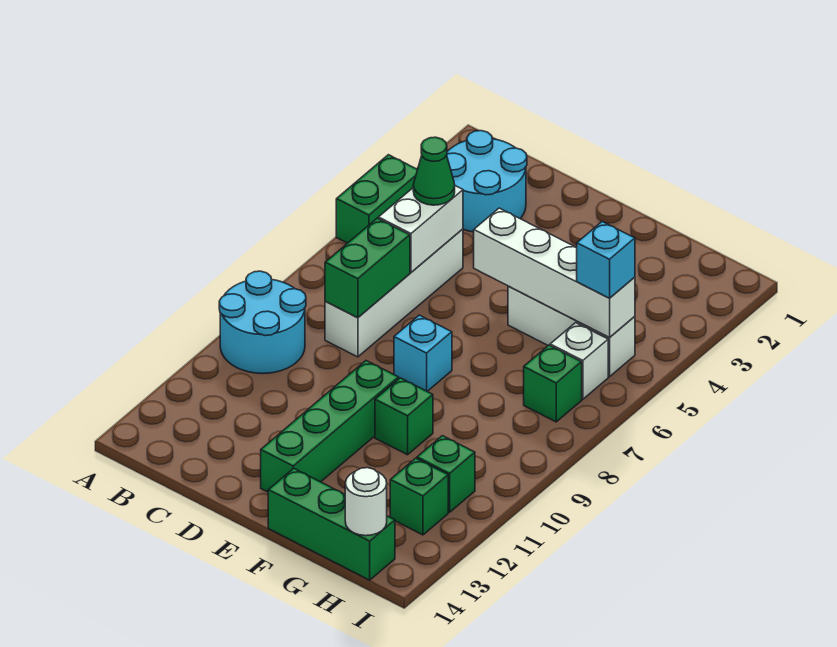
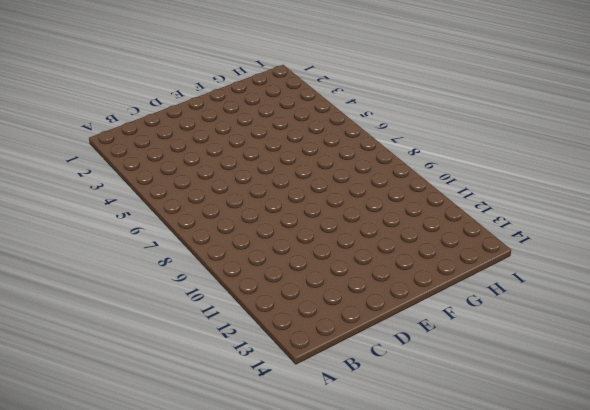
none -> green 1x2 brick [336,155,418,243]
none -> cyan 2x2 round brick [219,271,306,374]
none -> cyan 2x2 round brick [447,131,527,232]

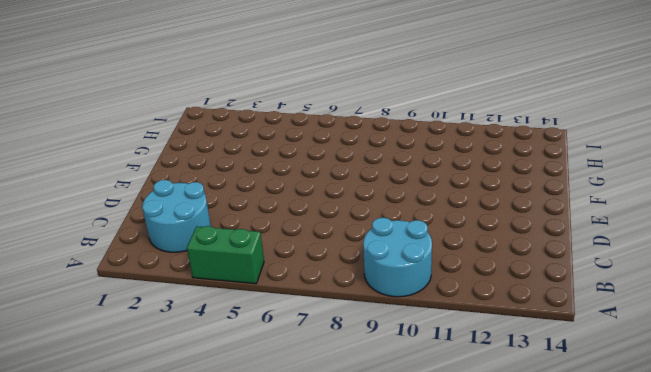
none -> white 1x4 brick [325,229,463,357]
none -> cyan 1x1 brick [394,315,452,391]
none -> green 1x4 brick [261,361,399,492]

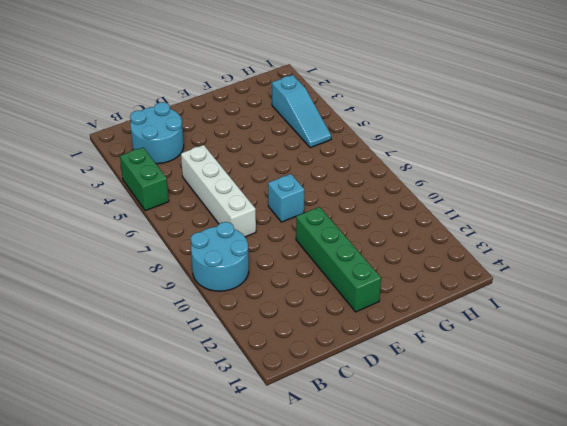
cyan 1x3 slope [272,75,331,148] -> white 1x3 brick [508,286,635,377]
none -> green 1x1 brick [375,378,433,455]
none -> green 1x3 brick [268,468,395,580]
none -> white 1x1 brick [550,323,608,399]

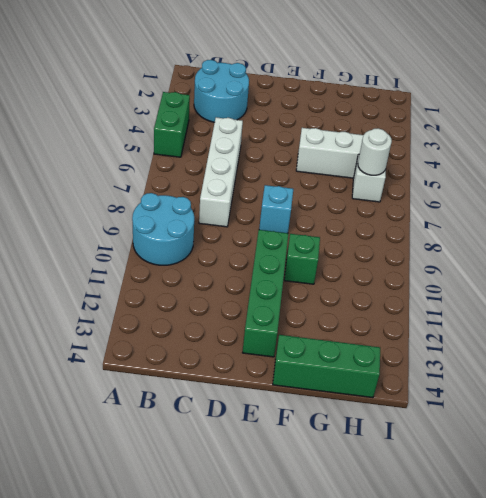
white 1x1 round brick [358,128,392,175] -> white 1x1 round brick moved to [345,468,387,536]
none -> green 1x1 brick [524,345,582,422]
none -> green 1x1 brick [417,436,475,512]
none -> green 1x1 brick [390,458,448,535]

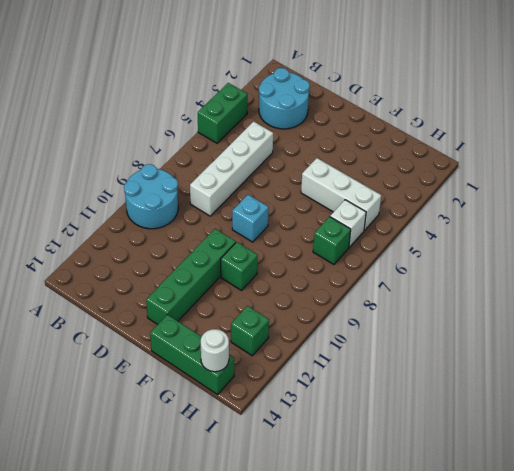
none -> green 1x1 brick [417,436,475,512]
none -> white 1x2 brick [378,186,463,272]
none -> green 1x2 brick [325,218,410,318]

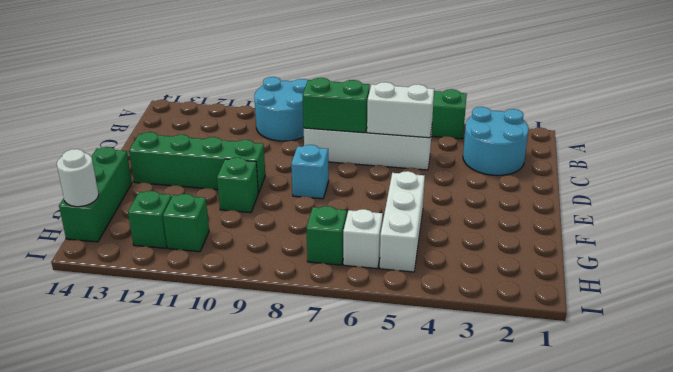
none -> white 1x4 brick [474,208,635,338]
none -> green 1x1 cone [413,137,455,205]
none -> cyan 1x1 brick [576,221,635,298]

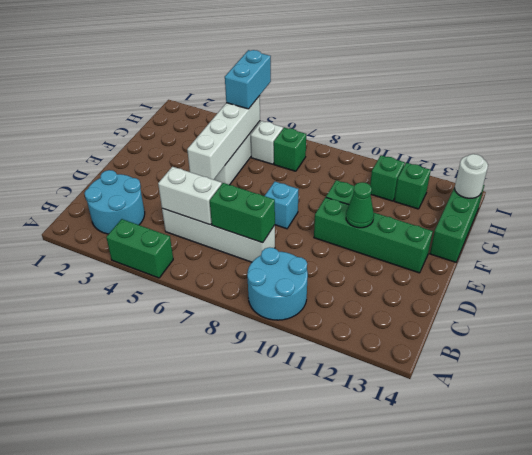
green 1x1 cone [346,182,374,228] -> green 1x1 cone moved to [413,137,455,205]
cyan 1x2 brick [225,50,271,109] -> cyan 1x1 brick [576,221,635,298]

